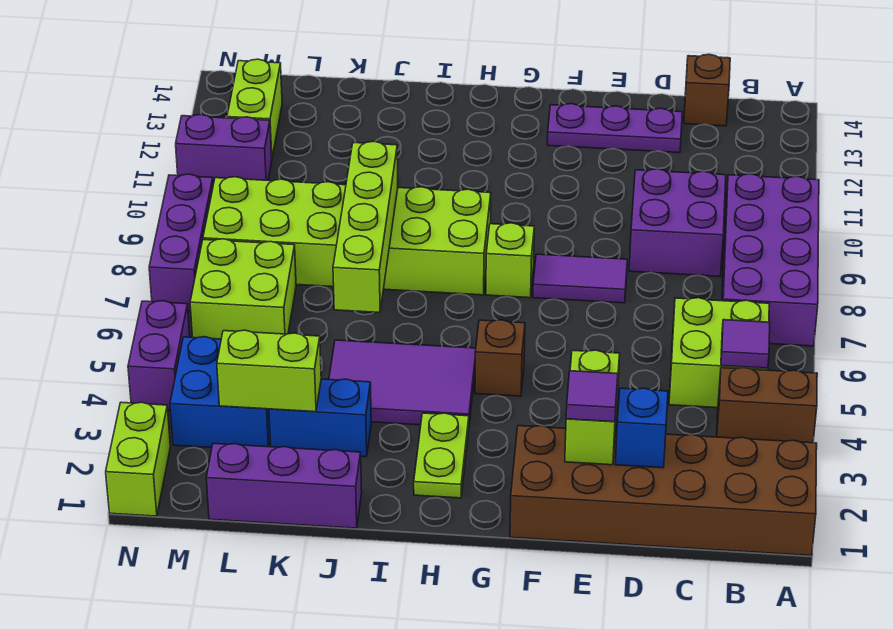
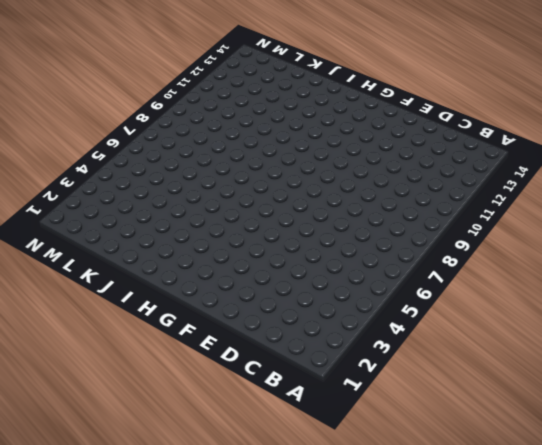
none -> brown 2x6 brick [510,426,817,556]
none -> brown 1x2 brick [717,367,817,443]
none -> purple 2x4 brick [722,174,819,346]

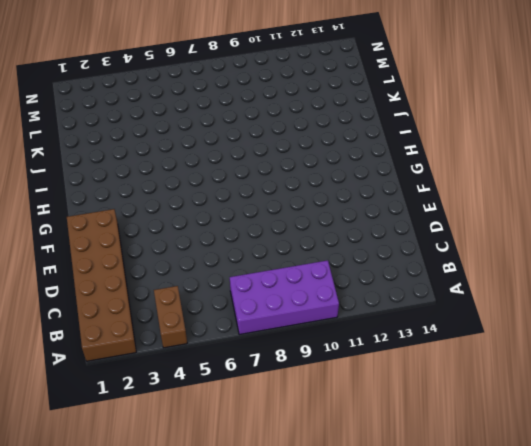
none -> lime 2x2 brick [669,298,769,408]
none -> purple 2x2 brick [629,169,726,276]
none -> brown 1x1 brick [684,54,730,126]

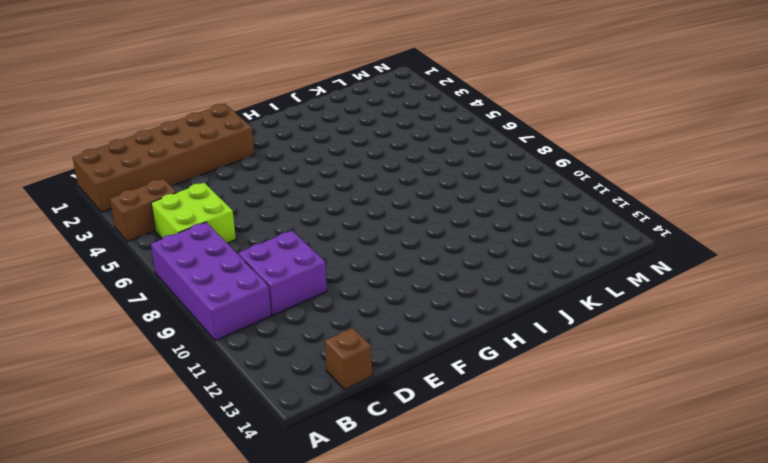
none -> purple 1x3 plate [547,104,682,153]
none -> purple 1x2 tile [533,254,627,303]
none -> brown 1x1 brick [475,320,525,396]

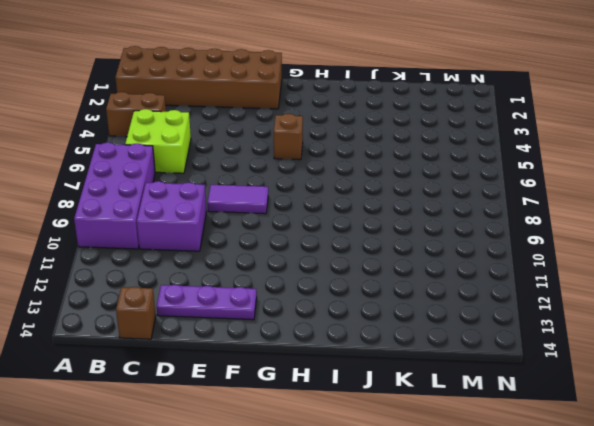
none -> lime 1x1 brick [486,223,534,298]
none -> lime 1x2 plate [414,413,469,498]
none -> purple 2x3 tile [329,340,476,425]

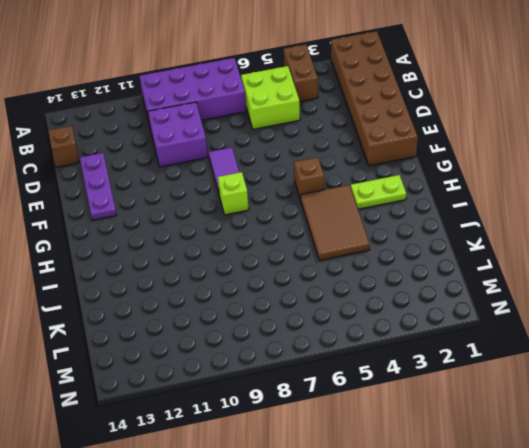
brown 2x3 tile [300,185,370,260] -> purple 2x3 tile [329,340,476,425]
none -> lime 2x6 brick [203,177,491,295]
none -> purple 1x3 brick [206,443,362,528]
none -> blue 1x2 brick [269,379,371,457]

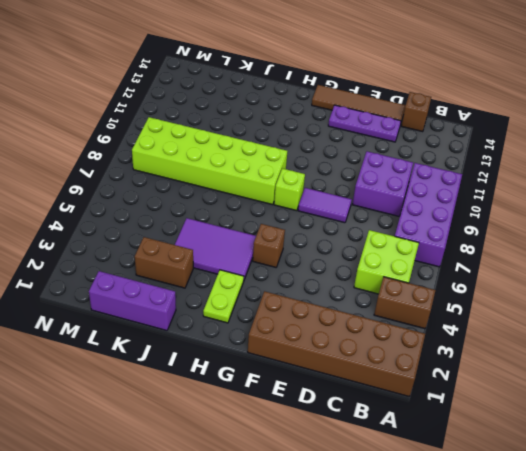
brown 1x4 tile [312,85,406,122] -> none
brown 1x2 brick [135,237,193,288] -> blue 1x2 brick [269,379,371,457]
none -> blue 2x2 brick [170,337,270,448]
none -> lime 2x2 brick [190,239,296,339]
none -> purple 1x2 brick [176,114,272,185]

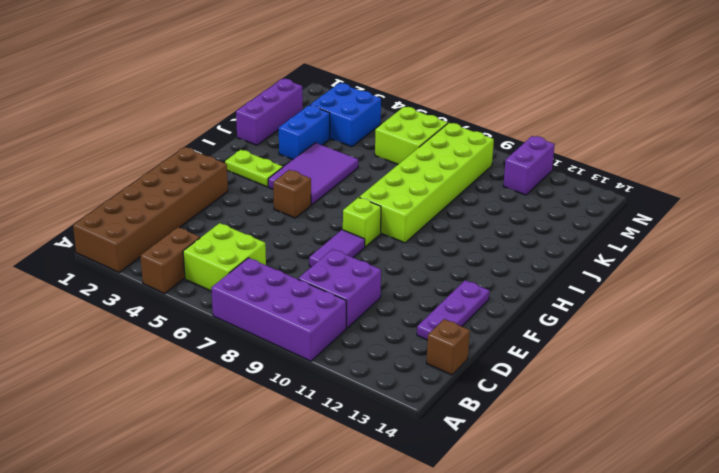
none -> lime 1x2 brick [227,59,282,157]
none -> lime 1x2 brick [106,402,170,516]
none -> purple 1x2 brick [128,301,190,410]

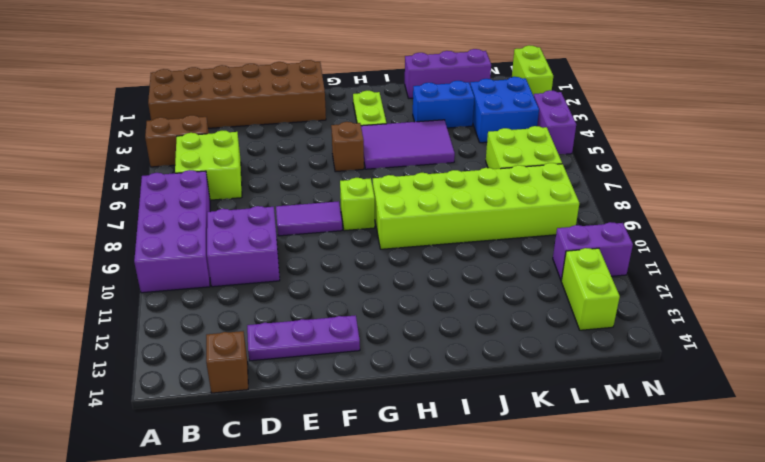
none -> purple 1x3 brick [149,174,213,311]
none -> purple 1x1 tile [721,320,770,369]
none -> blue 1x1 brick [615,388,668,468]

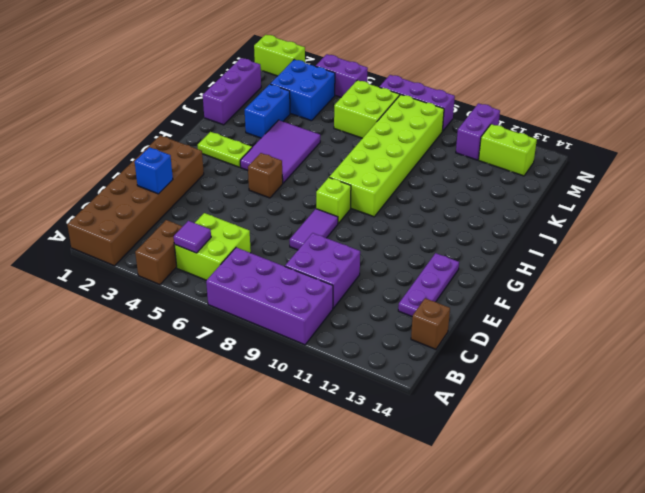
none -> lime 1x2 brick [565,350,620,465]
none -> lime 1x4 brick [333,141,398,313]
none -> lime 1x2 brick [217,330,321,412]

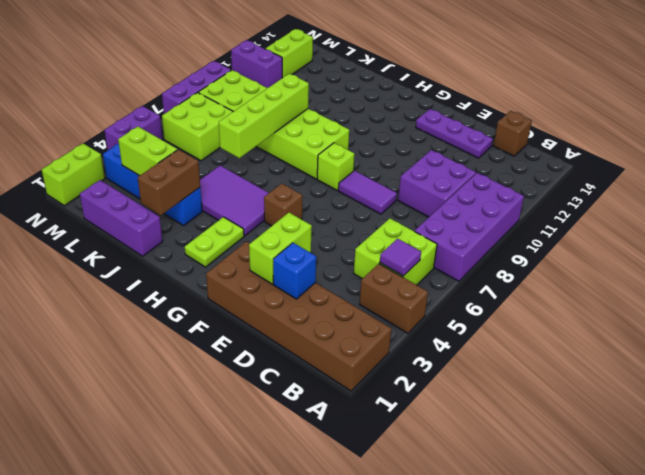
brown 1x2 brick [138,149,200,215] -> none
none -> purple 1x1 tile [566,371,618,422]

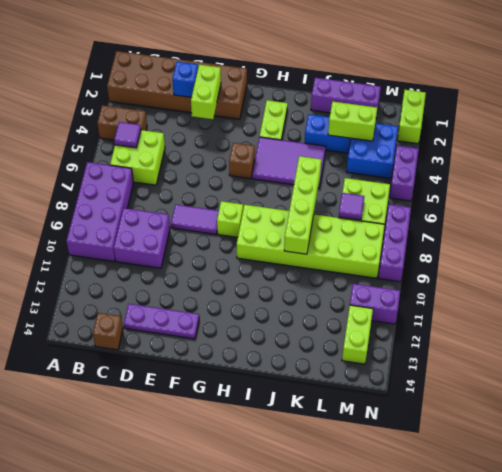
purple 1x1 tile [339,193,364,220] -> purple 1x1 tile moved to [566,371,618,422]

